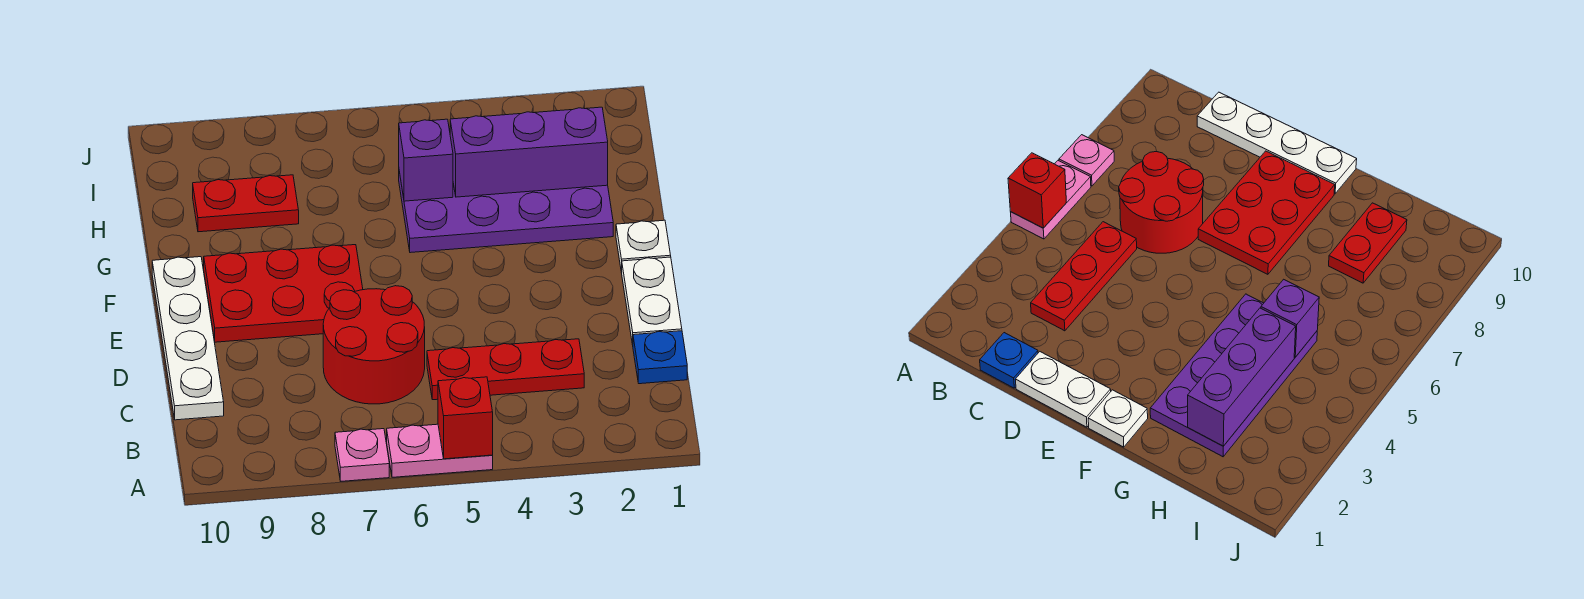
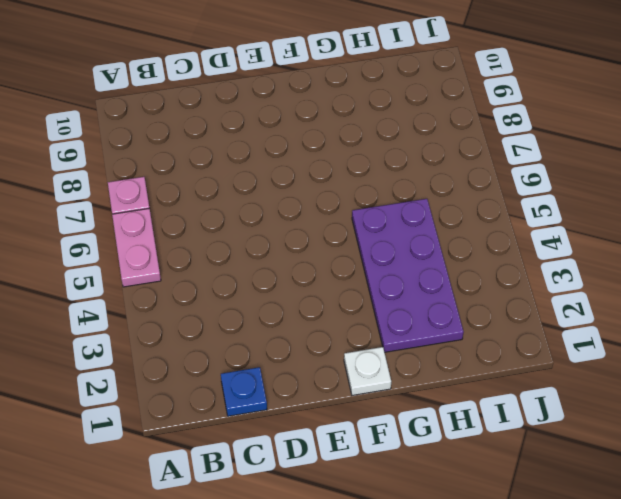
none -> red 1x3 plate [427,339,584,400]
none -> red 2x2 round brick [323,286,425,404]
none -> white 1x4 plate [152,257,224,420]

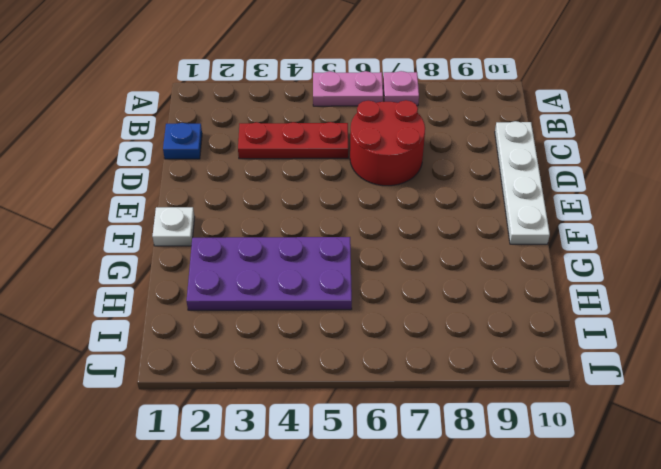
none -> white 1x2 plate [622,257,682,345]
none -> red 2x3 plate [204,245,363,342]
none -> red 1x2 plate [193,175,299,232]

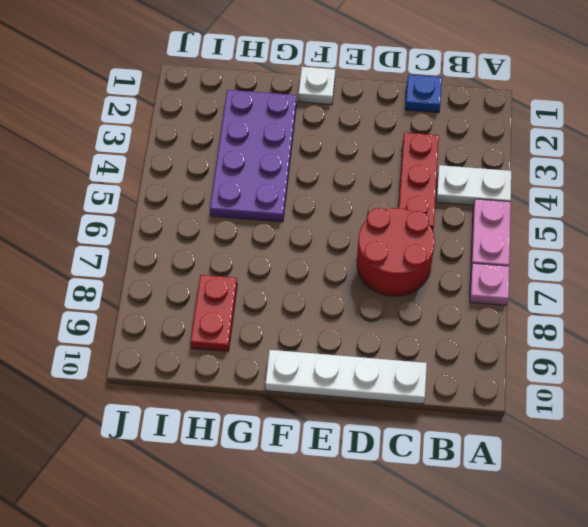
white 1x2 plate [436,165,511,205] -> white 1x2 plate moved to [622,257,682,345]
none -> red 2x3 plate [204,245,363,342]
none -> red 1x1 brick [438,377,493,459]
none -> purple 1x3 brick [450,107,608,197]

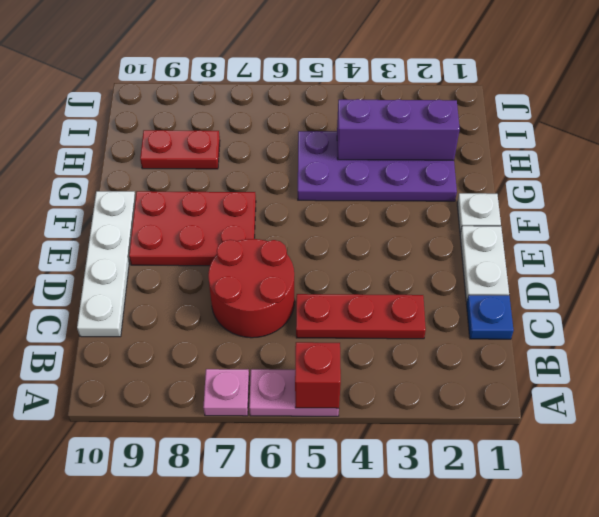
none -> purple 1x1 brick [399,119,453,201]

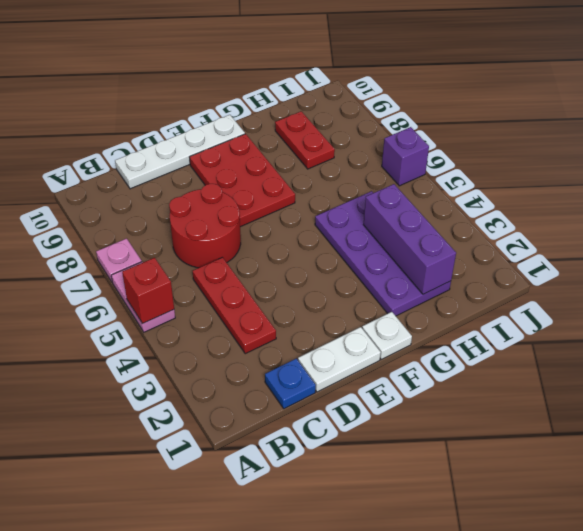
purple 1x1 brick [382,127,429,186] -> purple 1x1 brick moved to [399,119,453,201]

